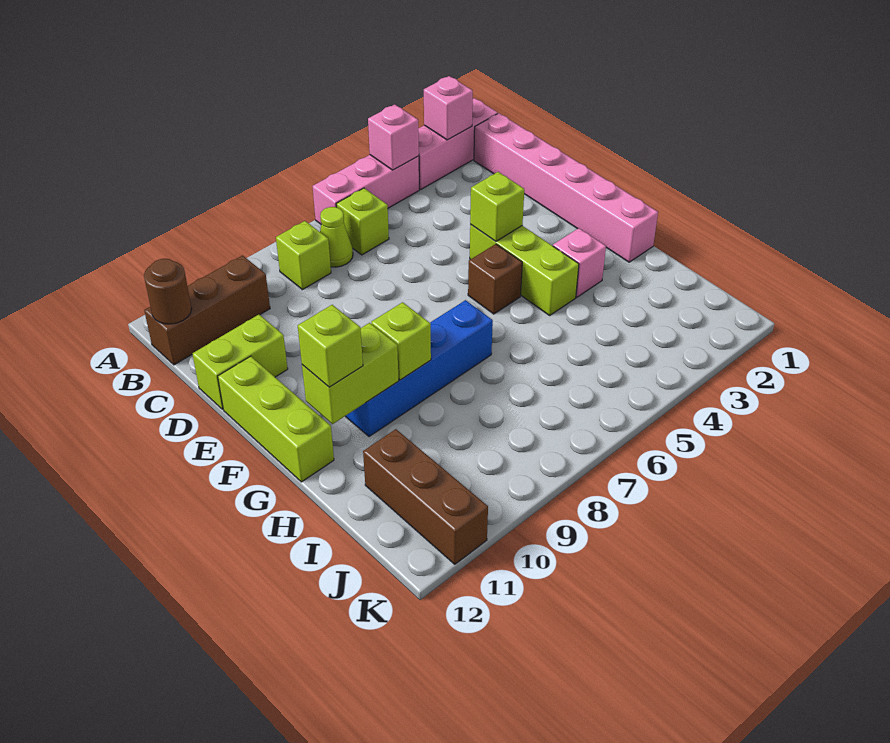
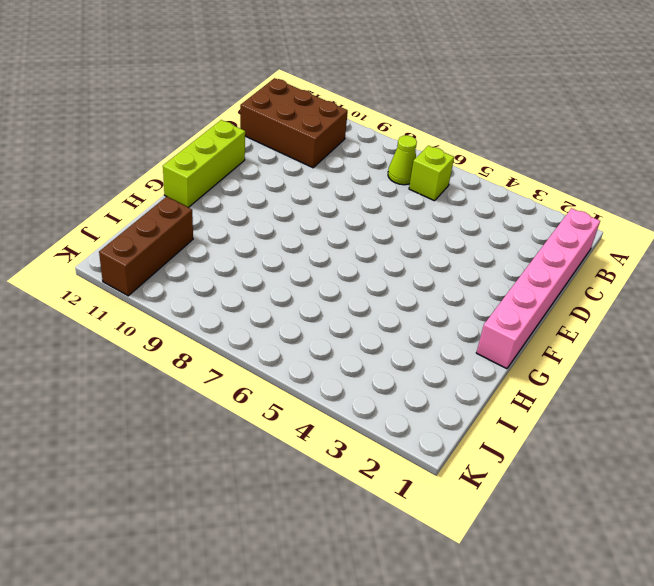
brown 2x3 brick [240,78,348,168] -> brown 1x3 brick [144,255,270,365]
none -> pink 1x3 brick [418,98,498,189]
none -> pink 1x3 brick [313,155,419,224]
none -> lime 1x1 brick [276,221,331,290]

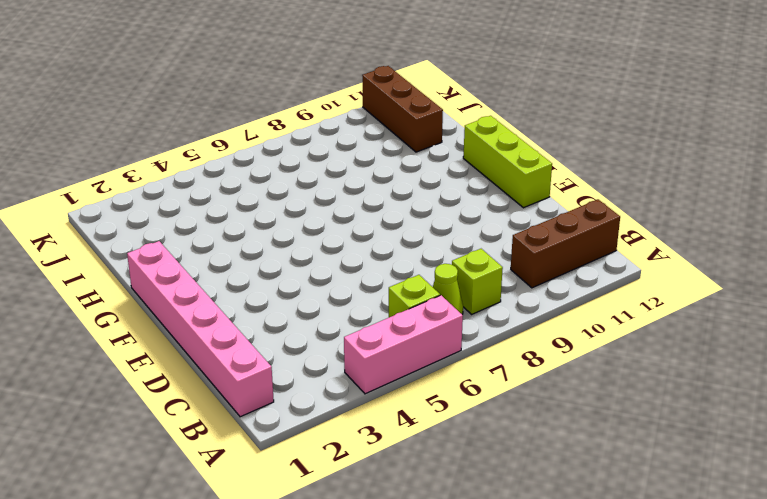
none -> pink 1x3 brick [418,98,498,189]
none -> lime 1x2 brick [192,315,288,409]
none -> lime 1x3 brick [470,224,579,315]

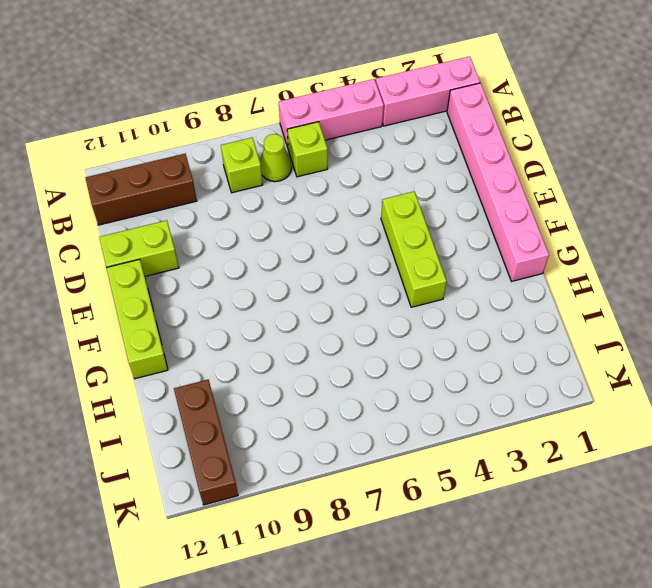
none -> brown 1x1 brick [468,244,522,314]
none -> pink 1x1 brick [553,228,606,297]
none -> blue 1x4 brick [345,300,493,437]

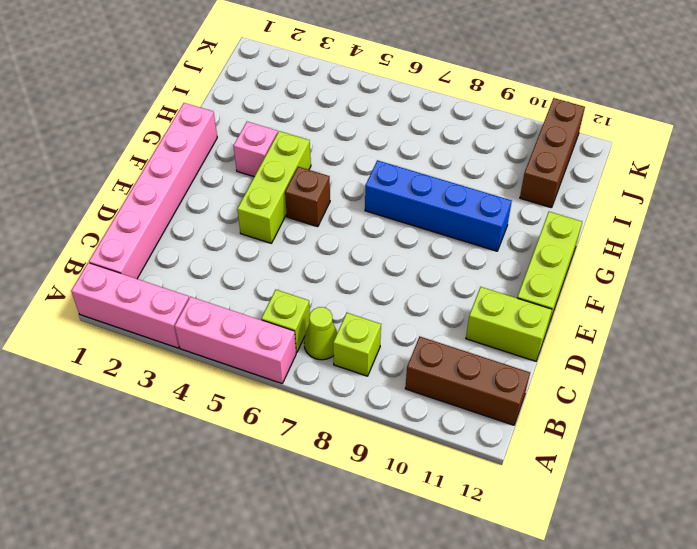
none -> pink 1x1 brick [424,76,473,140]
none -> pink 1x1 brick [368,104,419,170]
none -> brown 1x1 round brick [144,259,192,324]

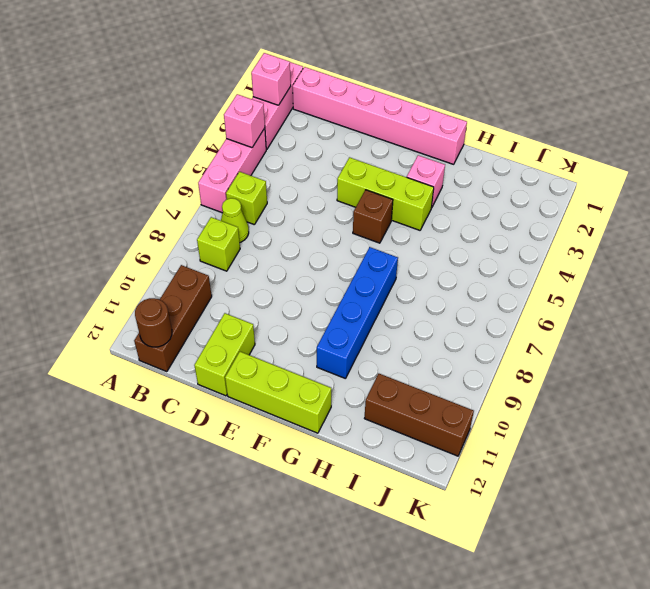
none -> lime 1x1 brick [470,172,524,241]
none -> lime 1x1 brick [371,302,431,380]
none -> lime 1x2 brick [302,323,399,424]

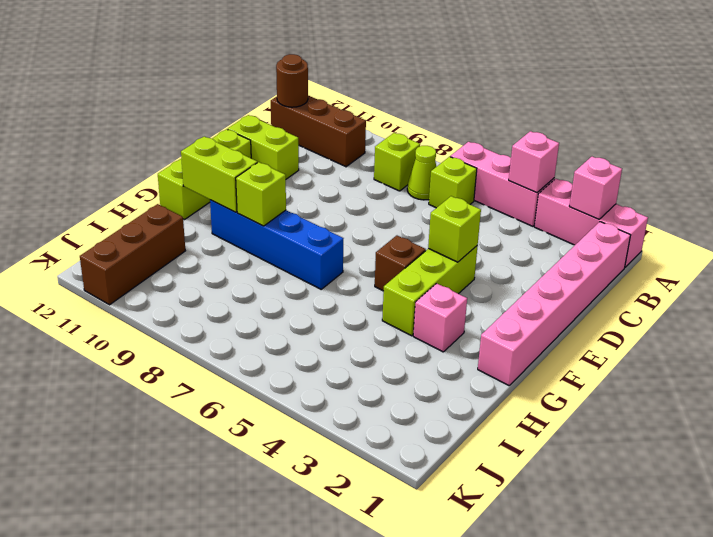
none -> lime 1x1 brick [298,305,363,387]

